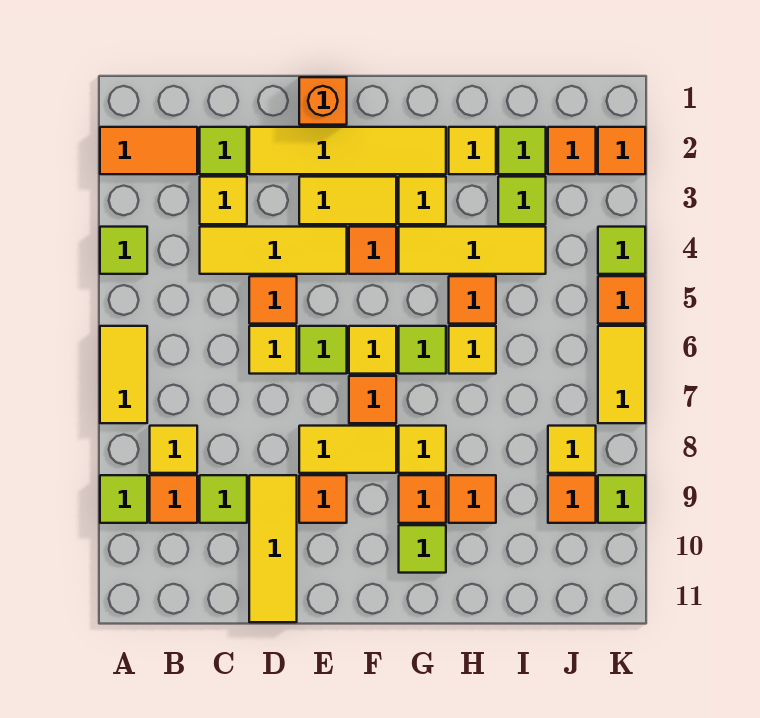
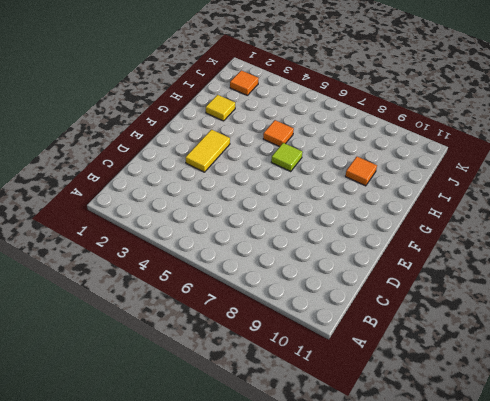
none -> orange 1x2 tile [100,127,197,174]
none -> lime 1x1 tile [100,227,147,274]
none -> yellow 1x2 tile [100,326,147,423]
none -> lime 1x1 tile [100,475,147,523]

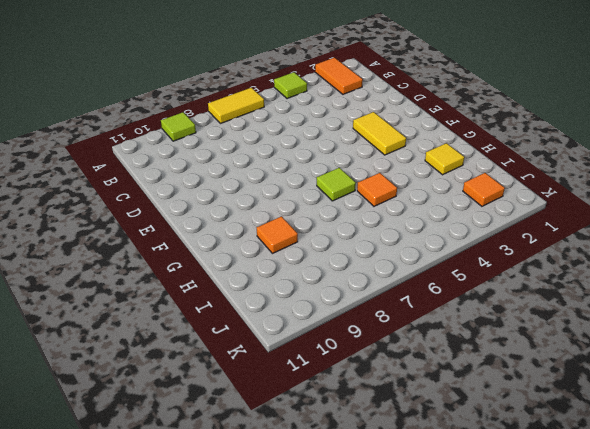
none -> yellow 1x1 tile [150,426,197,473]
none -> orange 1x1 tile [150,475,197,523]
none -> lime 1x1 tile [200,127,247,174]
none -> yellow 1x1 tile [200,177,247,224]

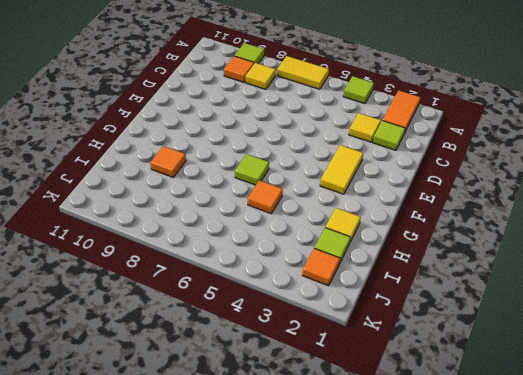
none -> yellow 1x3 tile [200,227,347,274]
none -> lime 1x1 tile [200,475,247,523]
none -> yellow 1x4 tile [249,127,446,174]
none -> orange 1x1 tile [249,276,297,324]

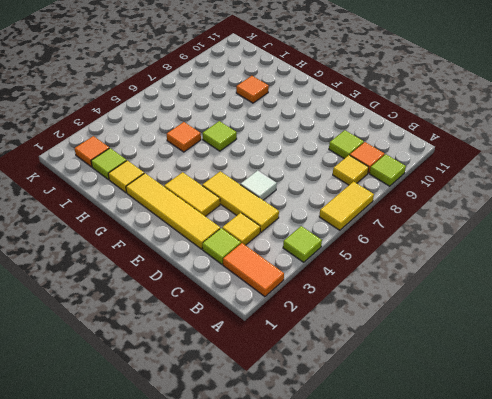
white 1x1 tile [240,170,277,200] -> orange 1x1 tile [249,276,297,324]
none -> yellow 1x1 tile [249,326,297,374]
none -> yellow 1x3 tile [249,475,297,622]
none -> orange 1x1 brick [299,77,347,125]
none -> lime 1x1 tile [299,326,347,374]

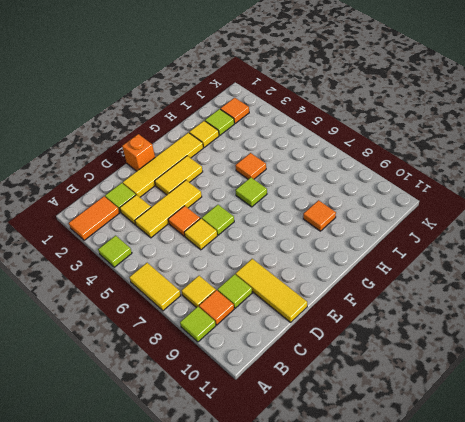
none -> yellow 1x2 tile [299,426,396,473]
none -> orange 1x1 tile [299,475,347,523]
none -> orange 1x1 tile [349,227,396,274]
none -> yellow 1x1 tile [349,326,396,374]

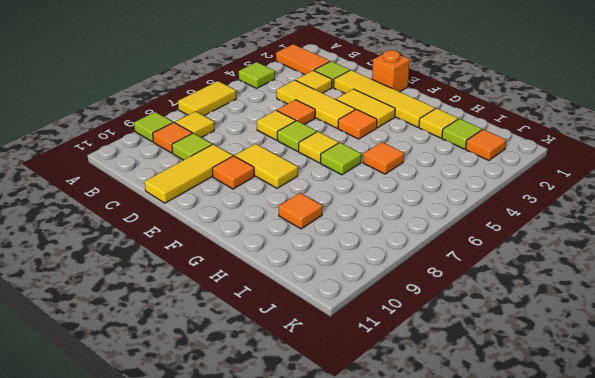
none -> orange 1x1 tile [349,376,396,423]
none -> yellow 1x1 tile [399,177,446,224]
none -> yellow 1x3 tile [399,227,546,274]
none -> yellow 1x1 tile [399,426,446,473]

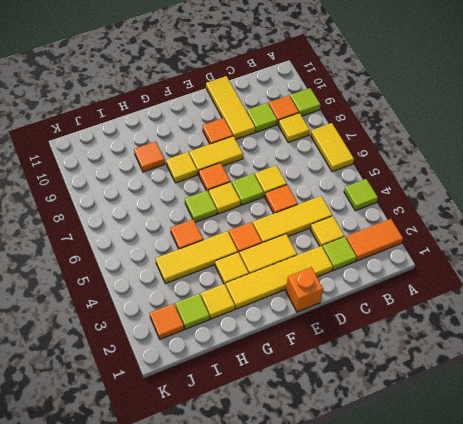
none -> orange 1x1 tile [399,475,446,523]
none -> lime 1x1 tile [399,525,446,573]
none -> yellow 1x1 tile [449,326,496,374]
none -> lime 1x1 tile [498,177,546,224]

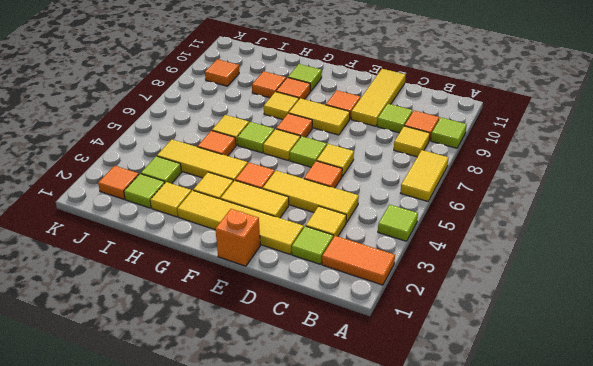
none -> yellow 1x1 tile [548,426,596,473]
none -> orange 1x1 tile [598,127,645,174]
none -> lime 1x1 tile [598,227,645,274]
none -> orange 1x1 tile [598,276,645,324]

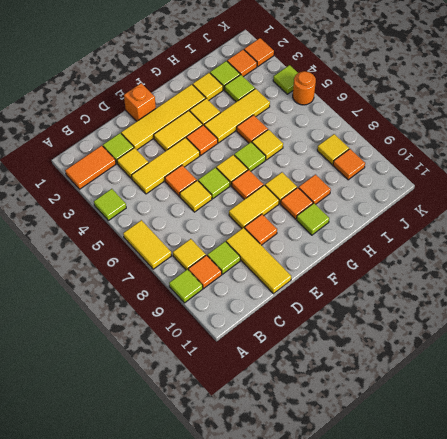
orange 1x1 round brick [293,71,316,105] -> orange 1x1 tile [598,276,645,324]
none -> yellow 1x2 tile [598,326,645,423]
none -> lime 1x1 tile [598,475,645,523]

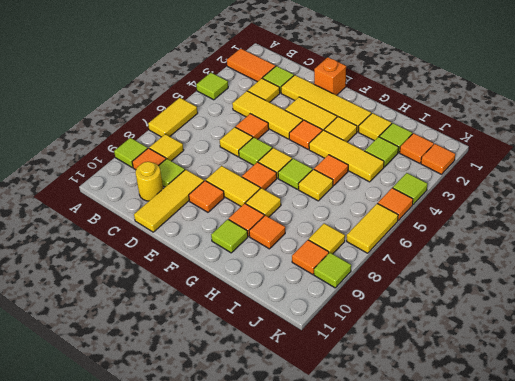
yellow 1x1 round brick [136,162,163,201] -> none

